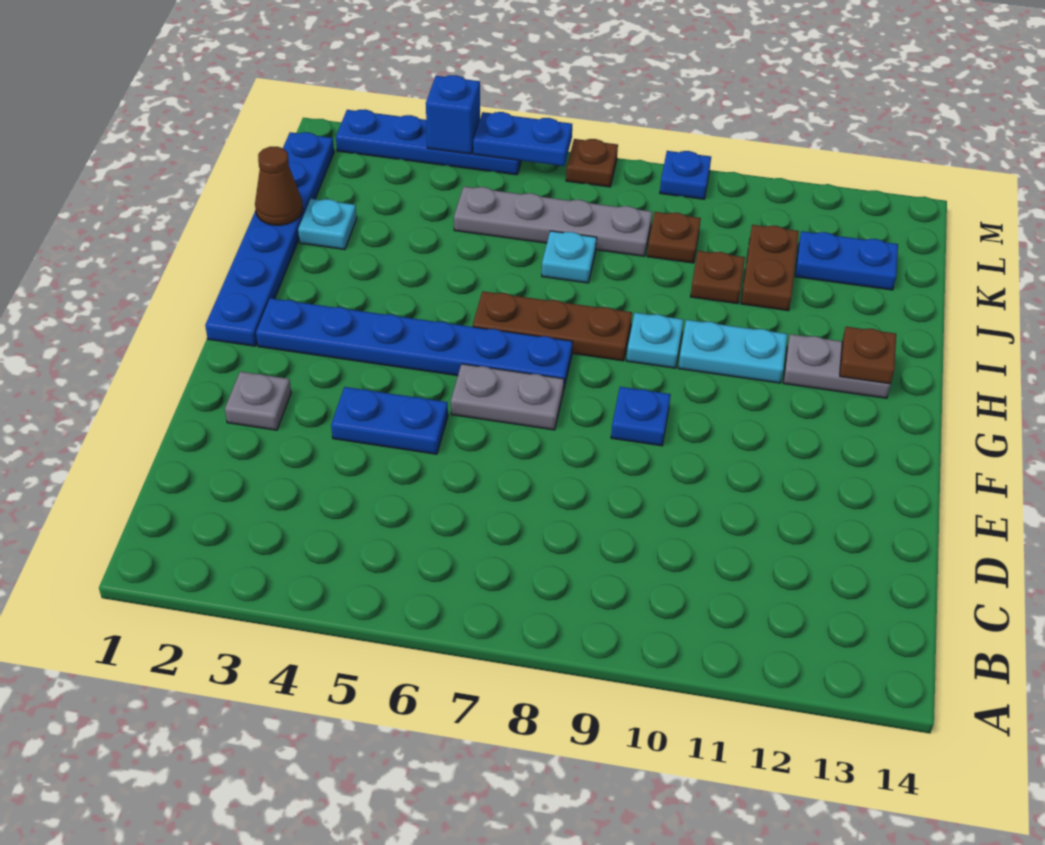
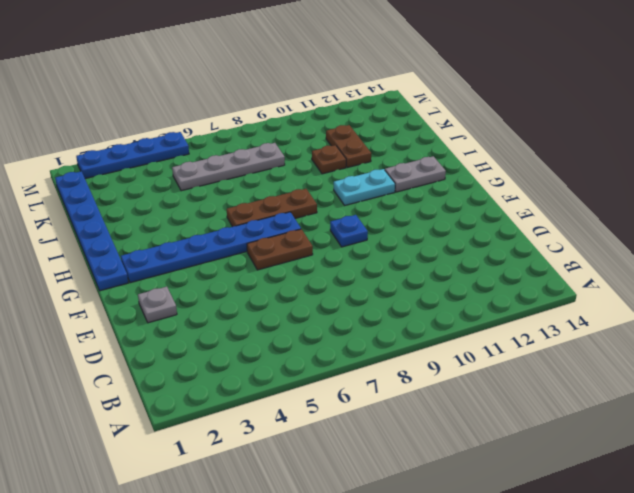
brown 1x2 plate [247,229,313,270] -> grey 1x2 plate [451,364,564,430]
none -> blue 1x2 plate [331,387,448,454]
none -> cyan 1x1 plate [626,313,683,368]
none -> cyan 1x1 plate [298,199,357,249]

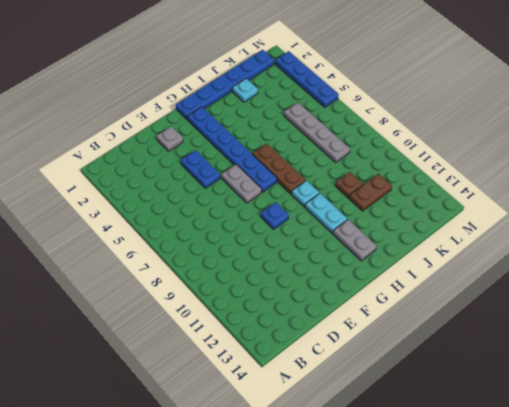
none -> cyan 1x1 plate [542,231,597,283]
none -> brown 1x1 plate [647,212,701,263]
none -> blue 1x2 plate [795,231,898,290]

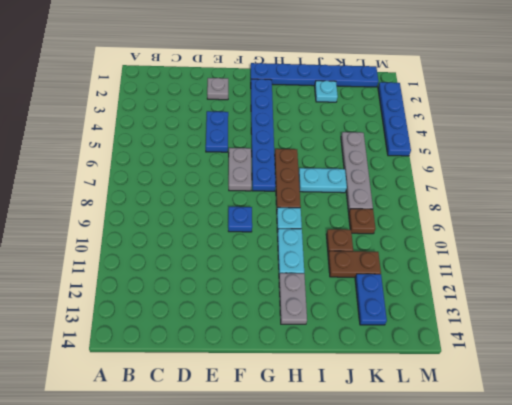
cyan 1x2 plate [299,168,347,193] -> cyan 1x1 plate [542,231,597,283]
none -> brown 1x1 plate [566,139,618,187]
none -> blue 1x1 plate [660,151,711,199]
none -> brown 1x1 plate [840,327,896,384]

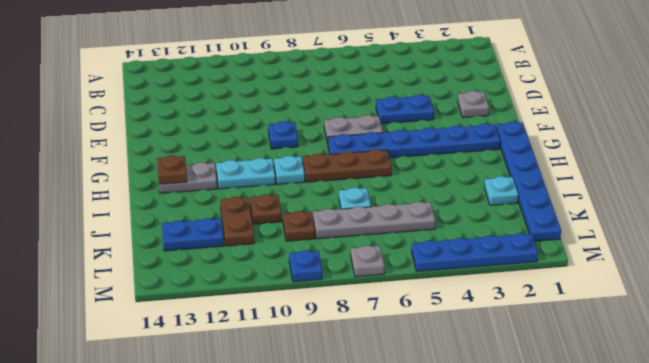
grey 1x1 plate [351,246,384,277] -> brown 1x1 plate [566,139,618,187]
none -> brown 1x1 cone [255,147,303,225]
none -> blue 1x1 brick [426,75,480,154]
none -> blue 1x2 plate [473,112,572,166]

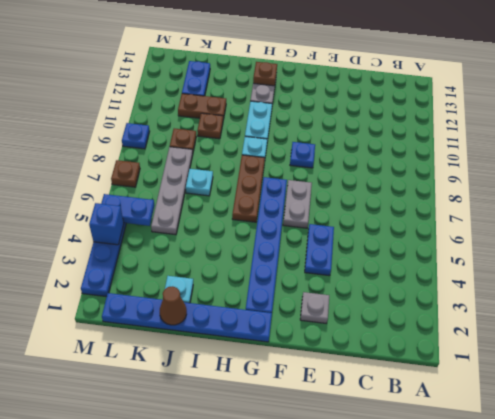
blue 1x2 plate [101,194,155,226] -> blue 1x2 plate turned to [473,112,572,166]

